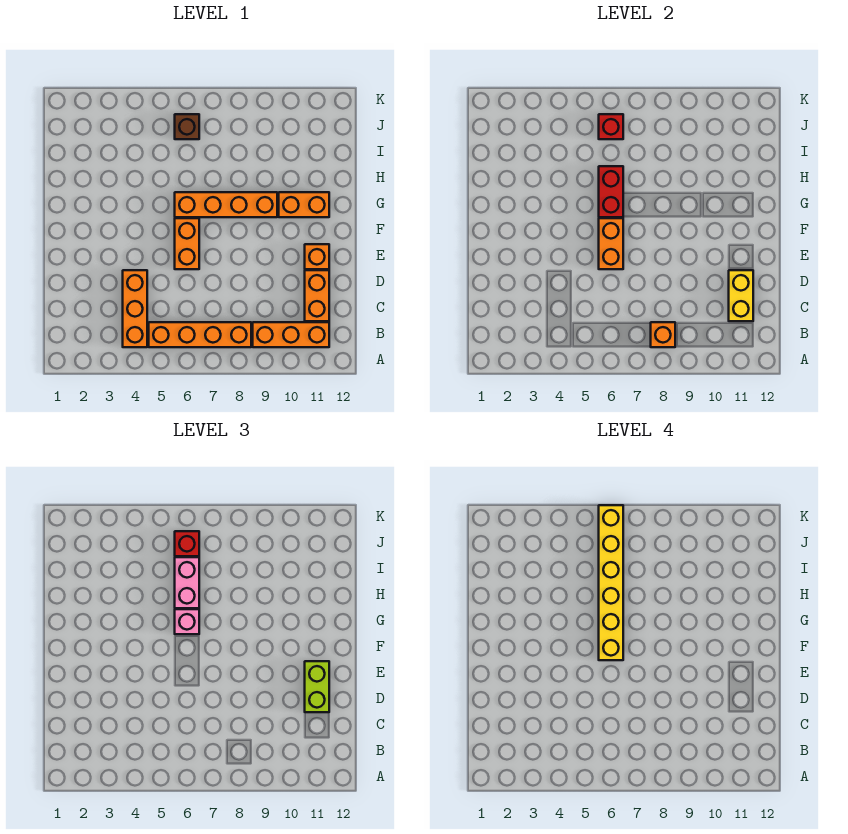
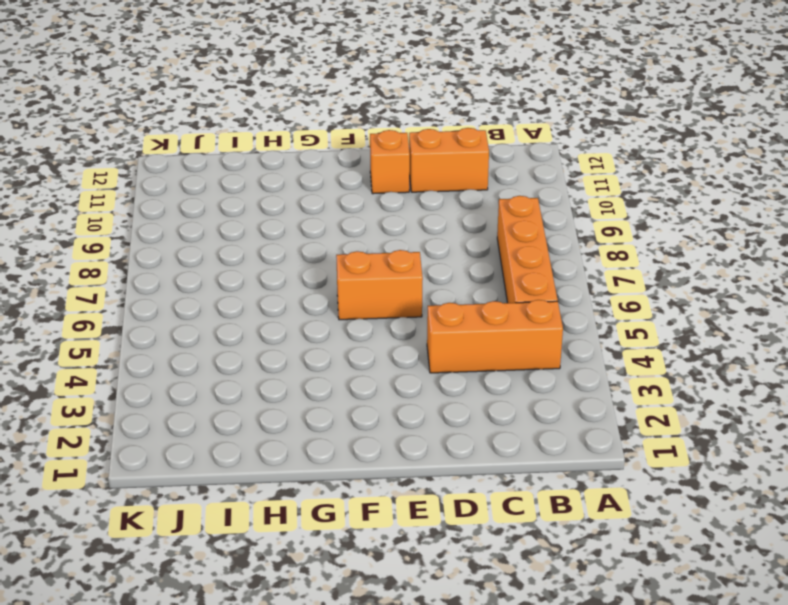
none -> orange 1x3 brick [253,322,329,347]
none -> orange 1x4 brick [175,192,277,217]
none -> orange 1x2 brick [279,192,329,217]

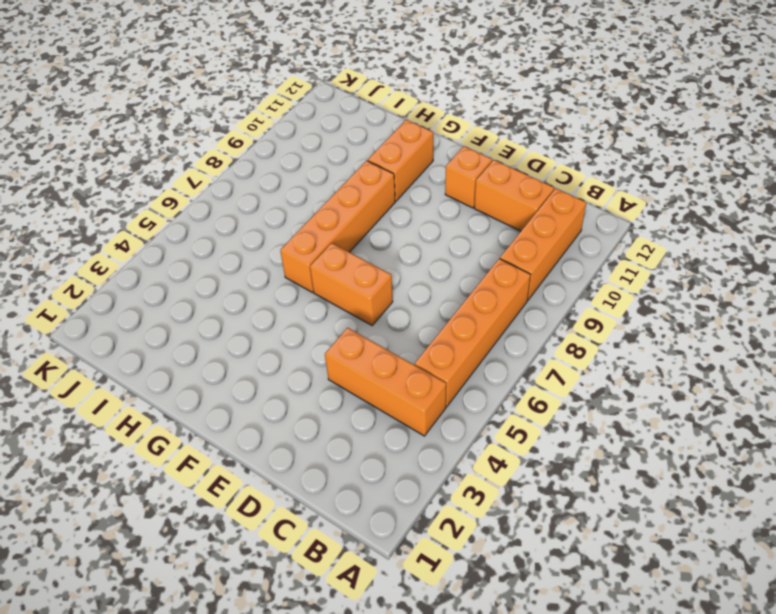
none -> brown 1x1 brick [175,114,199,139]
none -> orange 1x1 brick [651,322,675,347]
none -> yellow 1x2 brick [729,270,753,321]

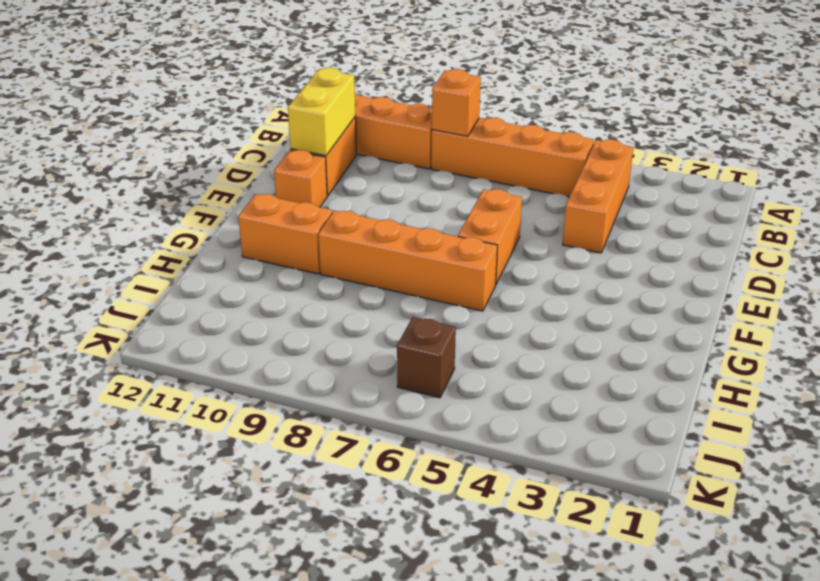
none -> orange 1x2 brick [599,218,623,269]
none -> red 1x2 brick [599,166,623,217]
none -> red 1x1 brick [599,114,623,139]

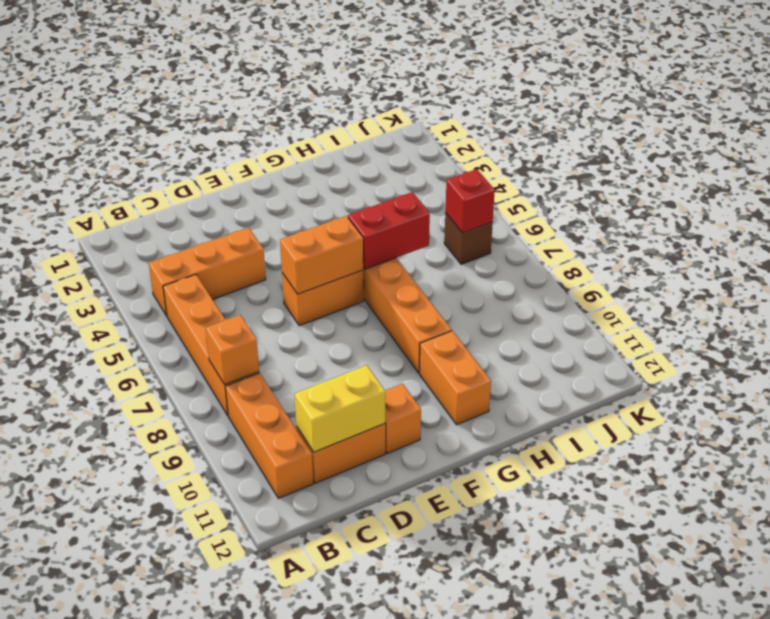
none -> lime 1x2 brick [305,661,329,712]
none -> pink 1x1 brick [175,609,199,634]
none -> pink 1x2 brick [175,557,199,608]

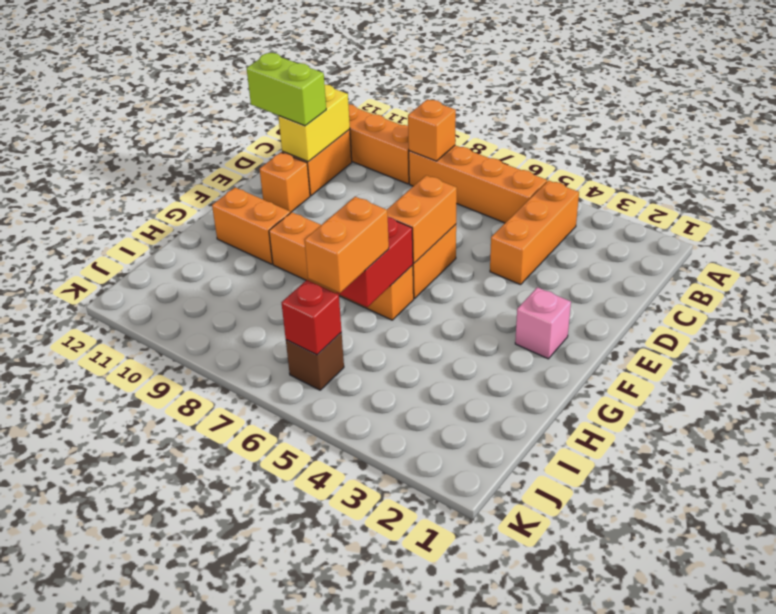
lime 1x2 brick [247,53,326,126] -> lime 1x2 brick turned to [305,661,329,712]
pink 1x1 brick [515,287,571,359] -> pink 1x1 brick moved to [175,609,199,634]
orange 1x2 brick [304,197,389,293] -> pink 1x2 brick [175,557,199,608]
none -> red 1x1 brick [175,531,199,556]
none -> yellow 1x6 brick [599,505,623,660]

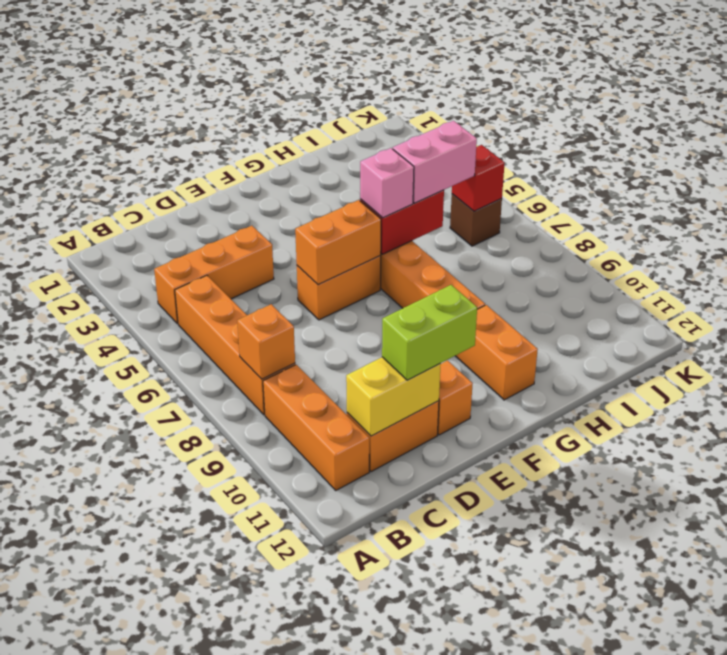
none -> red 1x1 brick [175,531,199,556]
none -> yellow 1x6 brick [599,505,623,660]

